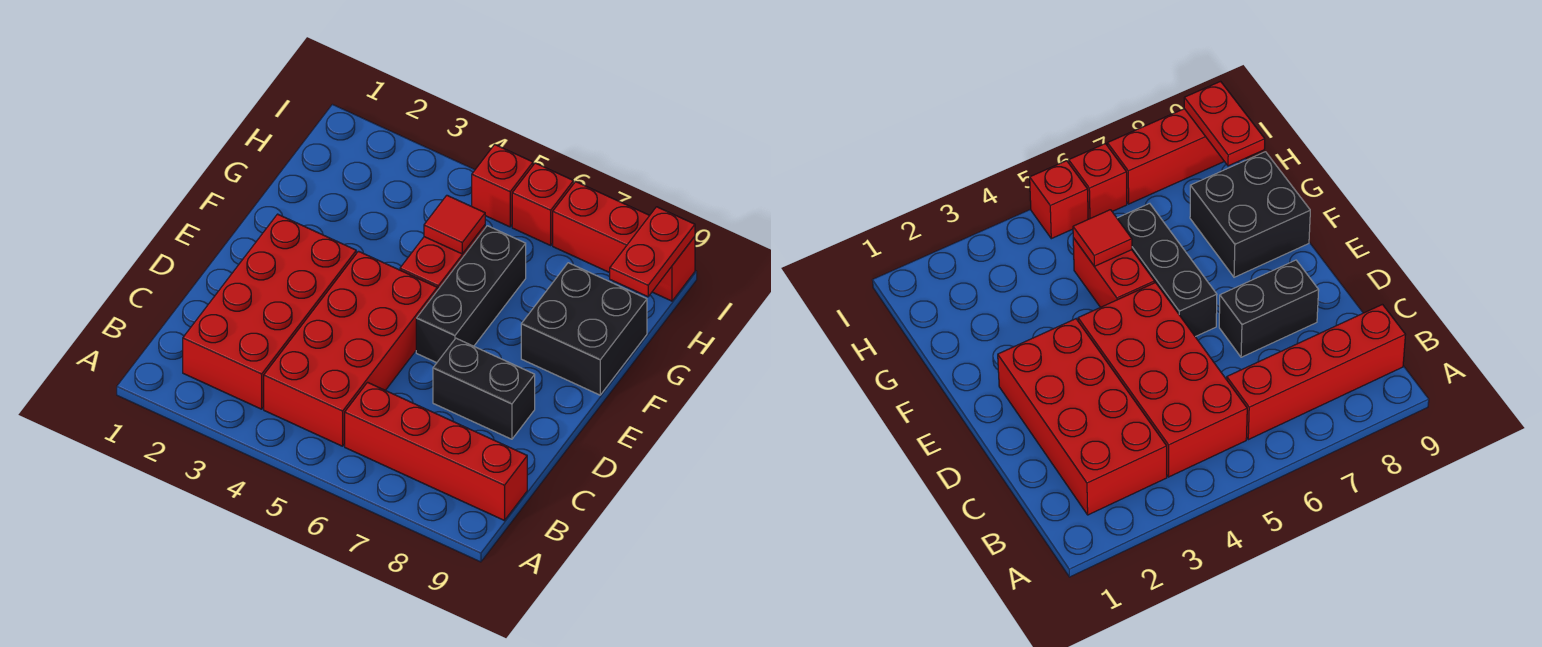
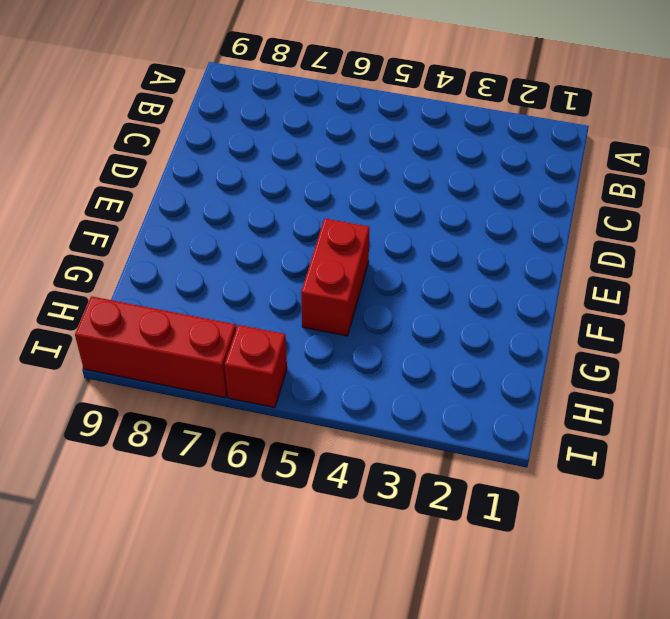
none -> red 2x4 brick [183,214,356,409]
none -> red 2x4 brick [264,251,437,446]
none -> red 1x4 brick [345,382,527,521]

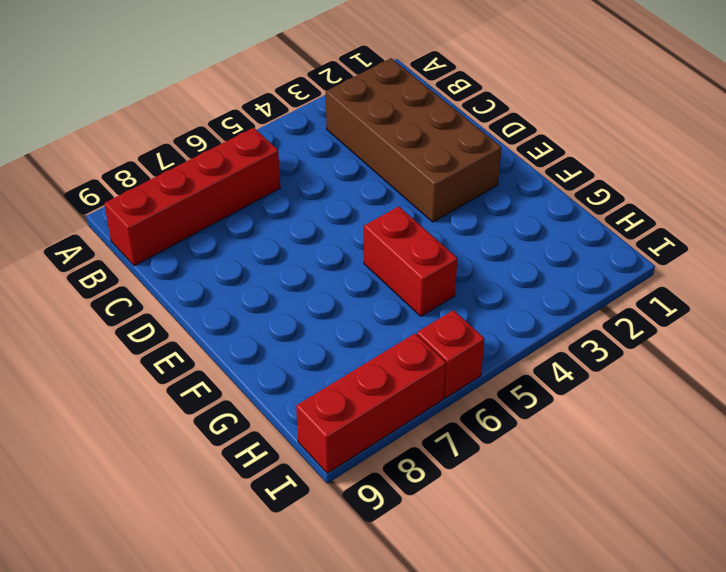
brown 2x4 brick [326,58,501,222] -> red 2x4 brick [183,214,356,409]
none -> red 2x4 brick [264,251,437,446]
none -> black 1x2 brick [433,338,535,439]
none -> black 1x3 brick [416,226,526,363]

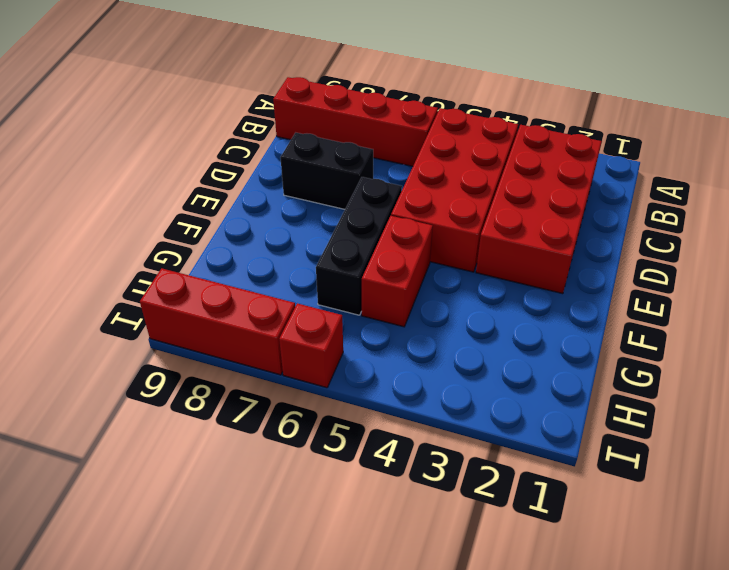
none -> black 2x2 brick [521,263,647,395]
none -> red 1x1 brick [472,145,533,227]
none -> red 1x1 tile [424,195,485,254]

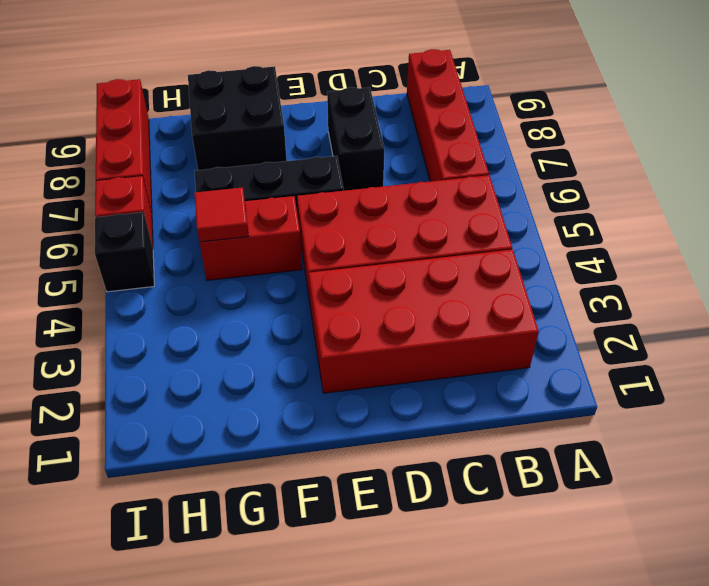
black 1x1 brick [95,212,154,292] -> red 1x1 brick [472,145,533,227]
none -> red 1x2 plate [610,207,695,297]

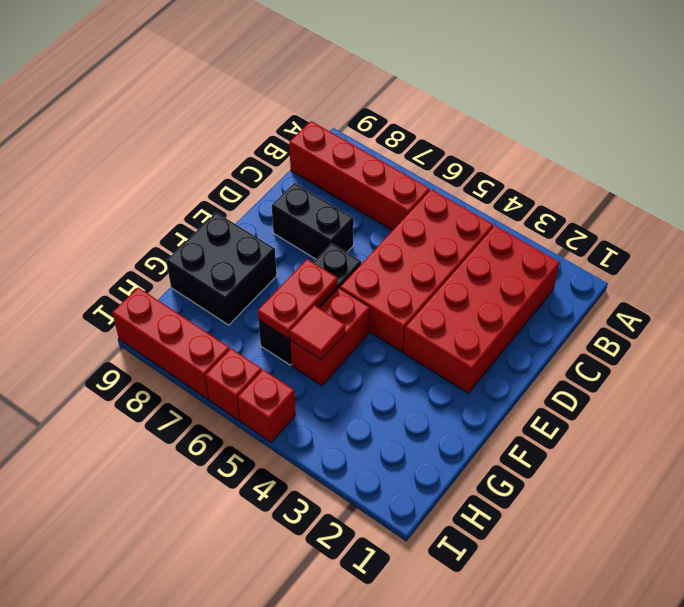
red 1x2 plate [258,259,338,339] -> red 1x2 plate moved to [610,207,695,297]

